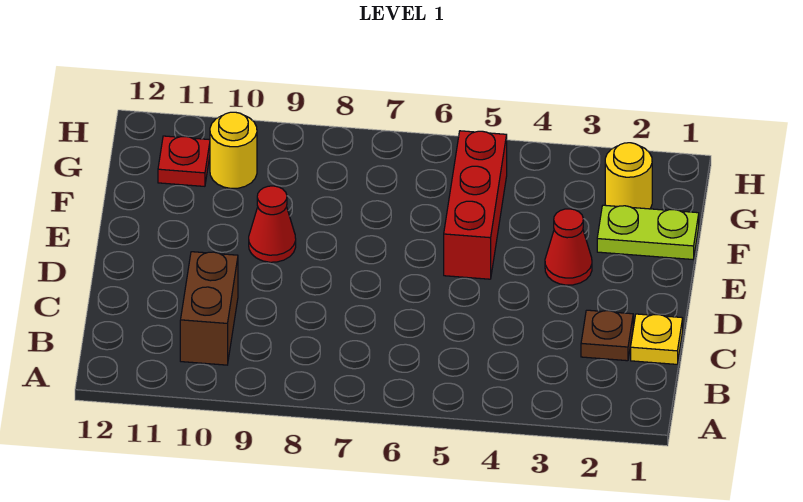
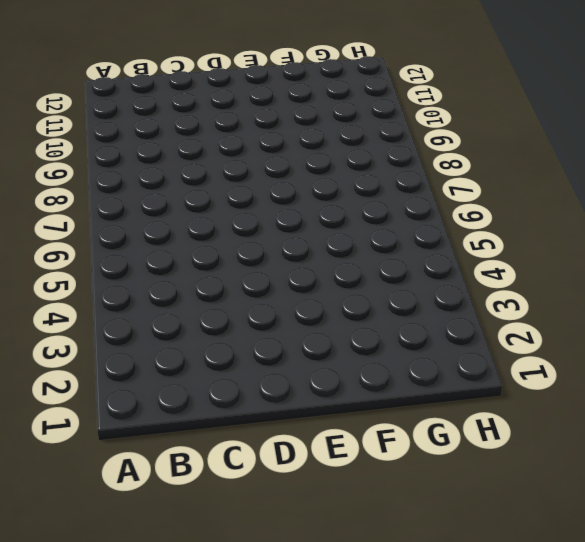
none -> brown 1x2 brick [180,252,238,365]
none -> yellow 1x1 plate [631,314,683,364]

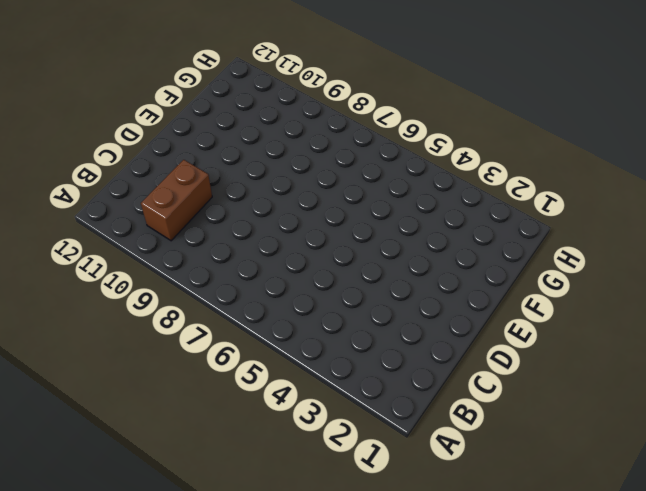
none -> yellow 1x1 plate [631,314,683,364]
none -> brown 1x1 plate [581,310,633,361]

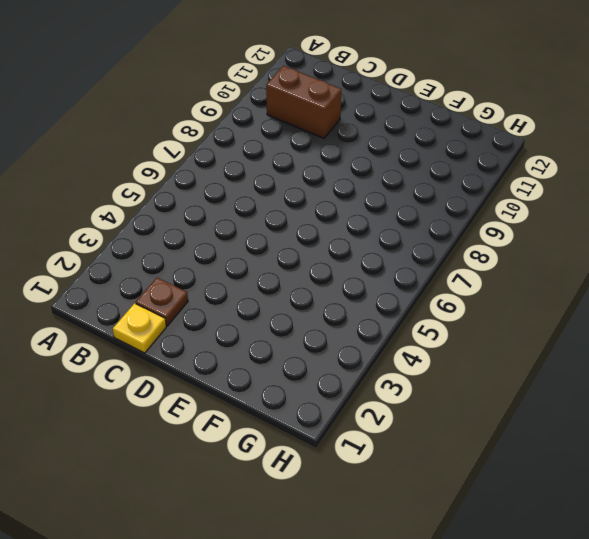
none -> red 1x1 cone [545,209,592,285]
none -> red 1x3 brick [444,131,507,279]

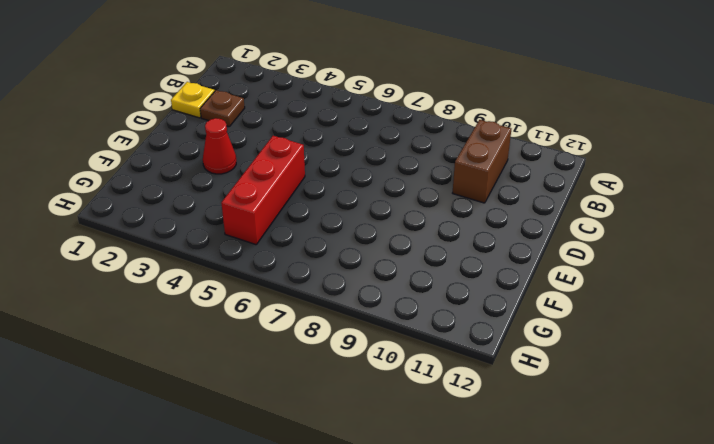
none -> red 1x1 cone [249,186,296,262]
none -> lime 1x2 plate [597,205,699,259]

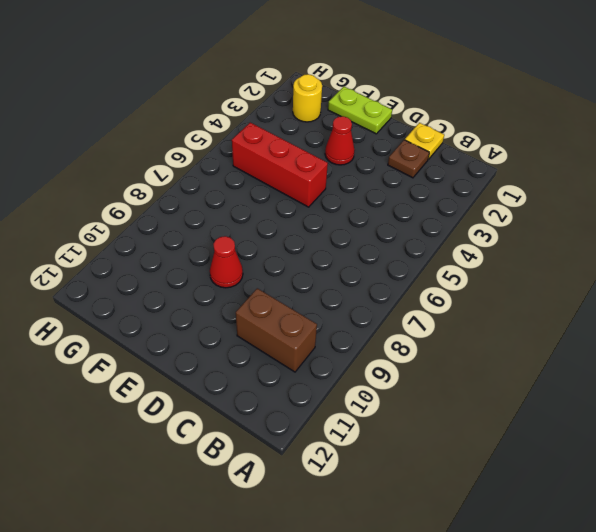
lime 1x2 plate [328,87,392,134] -> lime 1x2 plate turned to [597,205,699,259]
none -> yellow 1x1 round brick [210,112,257,189]
none -> red 1x1 plate [158,136,210,186]

